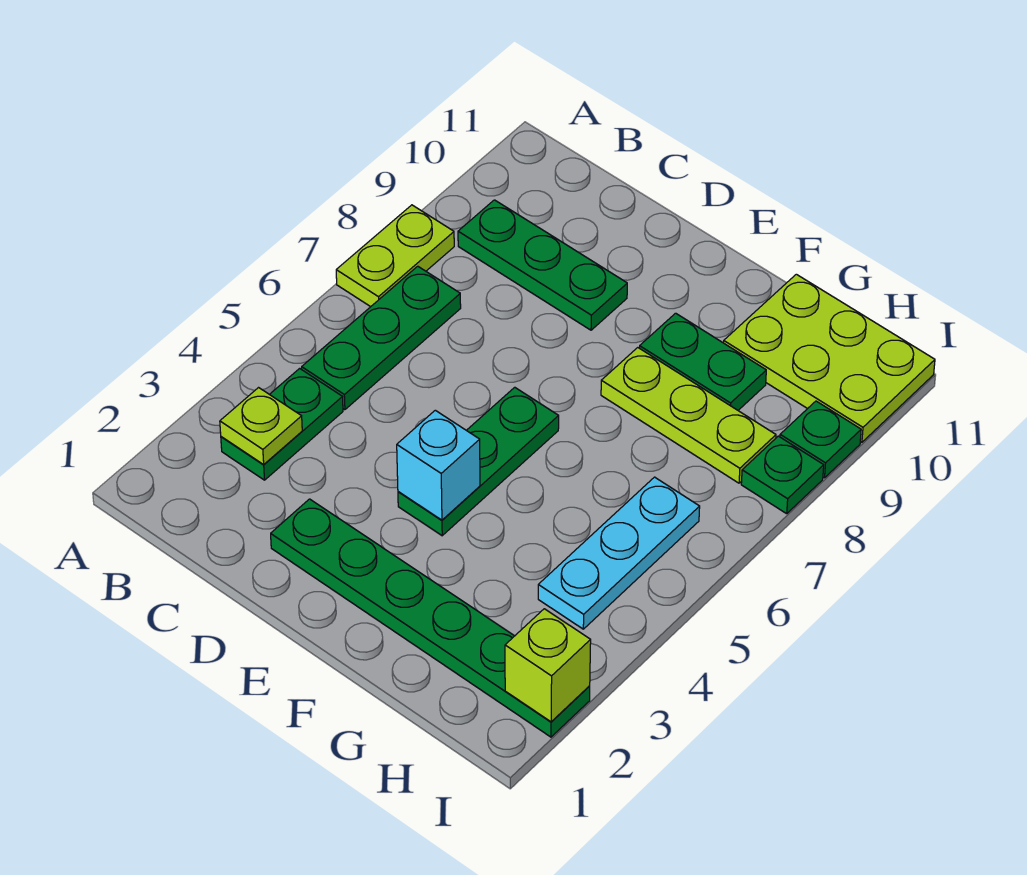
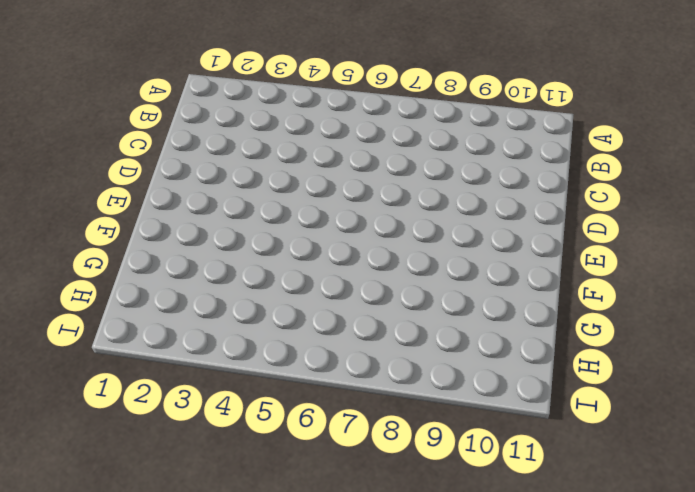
none -> lime 1x2 plate [336,205,454,307]
none -> green 1x2 plate [221,368,343,480]
none -> green 1x3 plate [302,266,461,410]

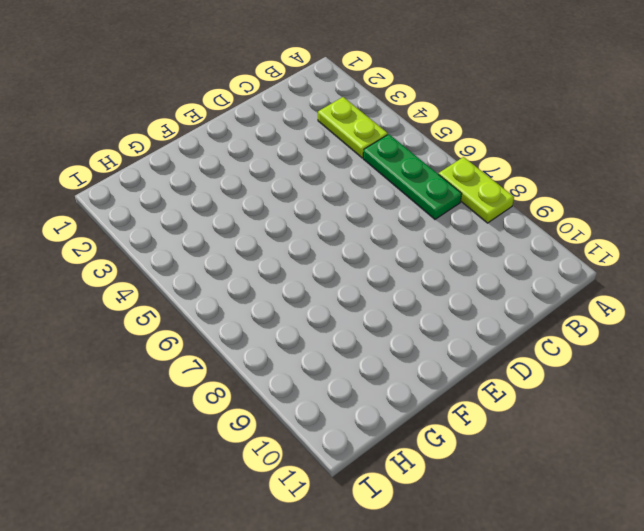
lime 1x2 plate [318,97,388,158] -> green 1x2 plate [221,368,343,480]
none -> green 1x3 plate [458,200,627,330]
none -> green 1x6 plate [271,499,590,737]
none -> green 1x3 plate [398,387,559,536]

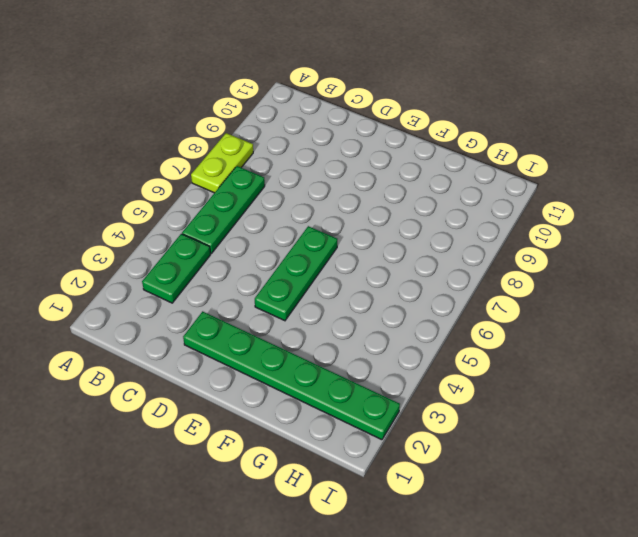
none -> green 1x3 plate [458,200,627,330]
none -> lime 1x3 plate [601,348,776,483]
none -> green 1x2 plate [640,313,766,410]

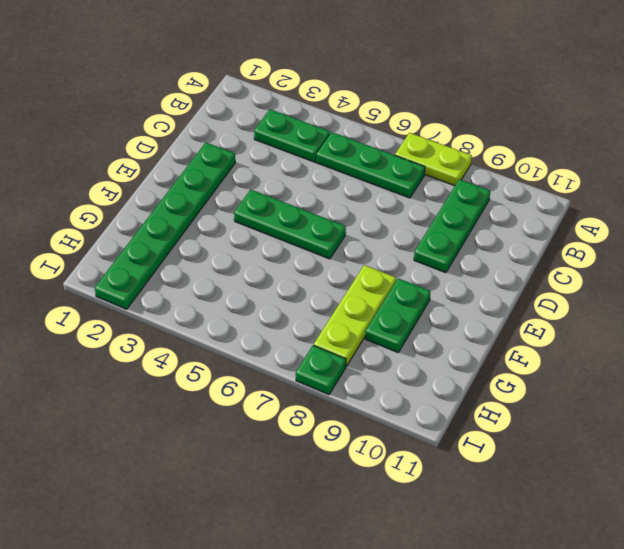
none -> lime 2x3 plate [724,274,935,442]
none -> cyan 1x3 plate [538,477,700,629]
none -> green 1x1 plate [780,401,861,478]

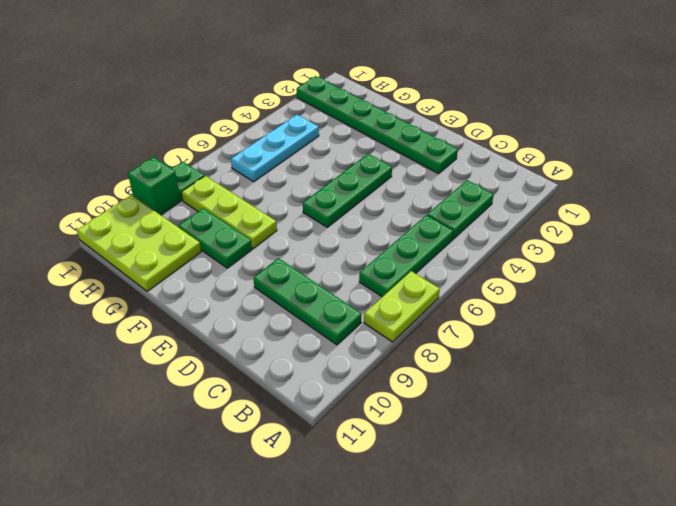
green 1x1 brick [128,157,181,215] -> green 1x1 plate [780,401,861,478]
none -> lime 1x1 plate [220,388,302,464]
none -> cyan 1x1 brick [397,410,480,520]
none -> lime 1x1 brick [505,609,591,722]

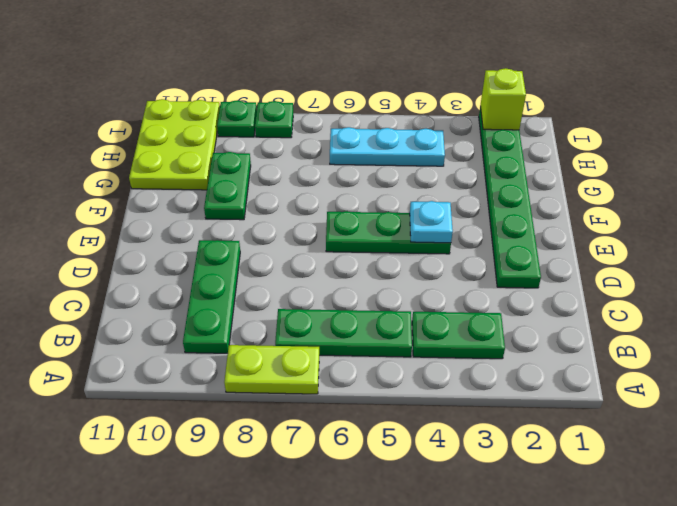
cyan 1x1 plate [410,201,453,243] -> cyan 1x1 brick [397,410,480,520]
none -> lime 1x3 plate [601,348,776,483]
none -> lime 1x1 plate [220,388,302,464]

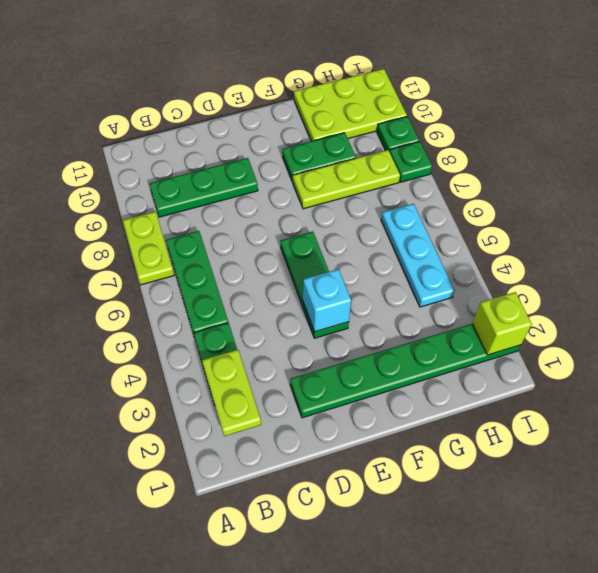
lime 1x2 plate [202,350,261,436] -> lime 1x1 plate [220,388,302,464]

